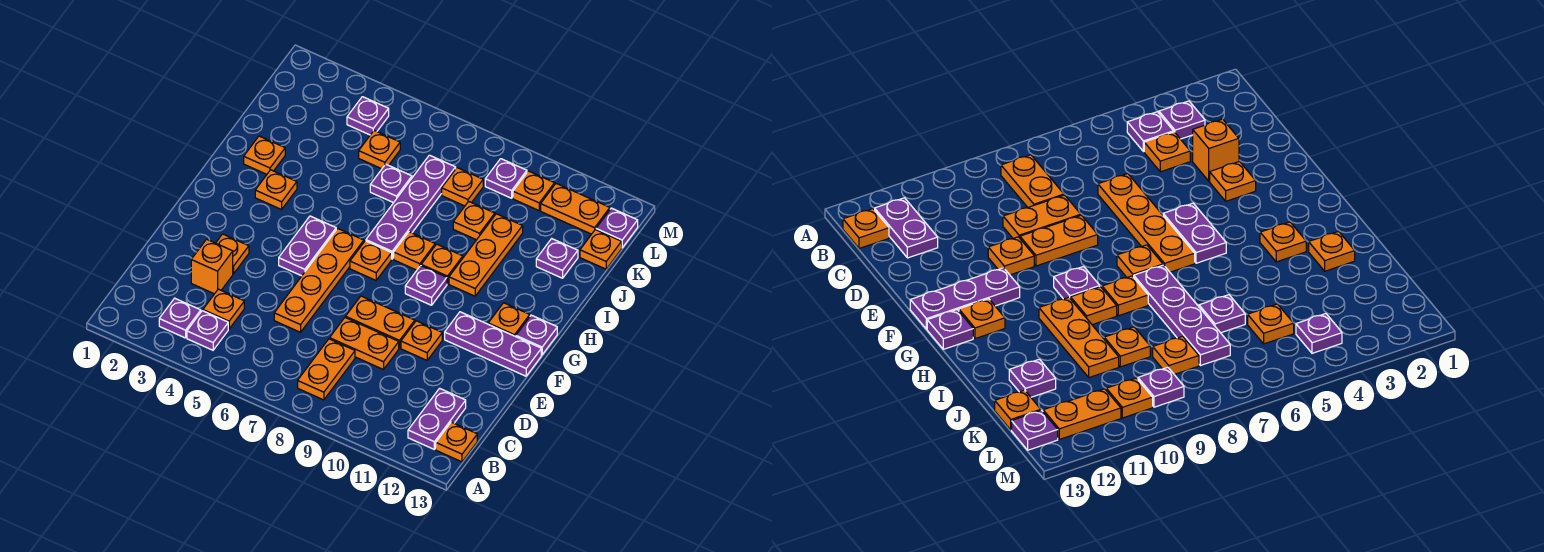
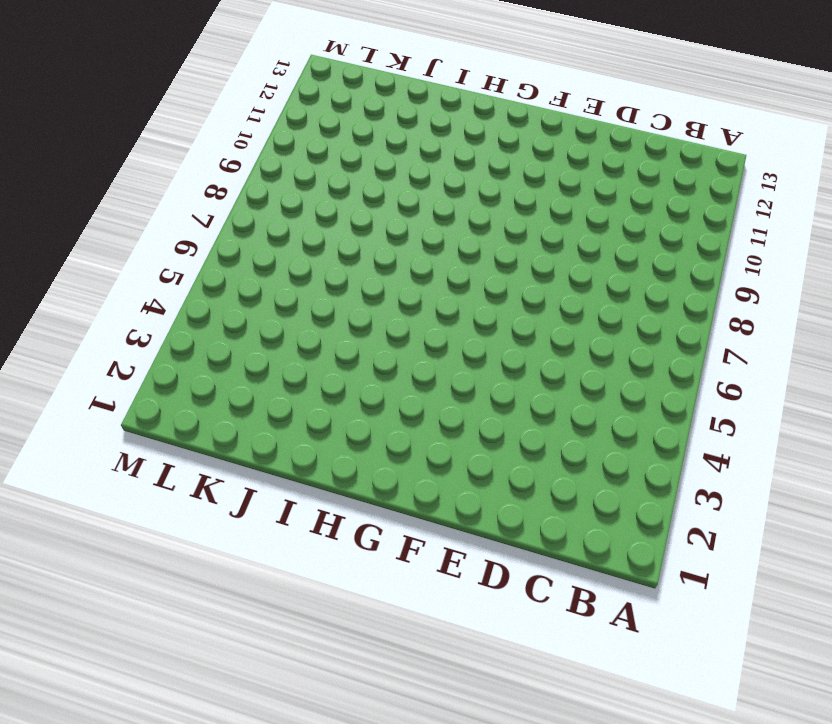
none -> purple 1x1 plate [159,298,201,338]
none -> purple 1x1 plate [187,311,228,350]
none -> orange 1x2 plate [298,339,355,400]
none -> purple 1x2 plate [408,388,466,449]

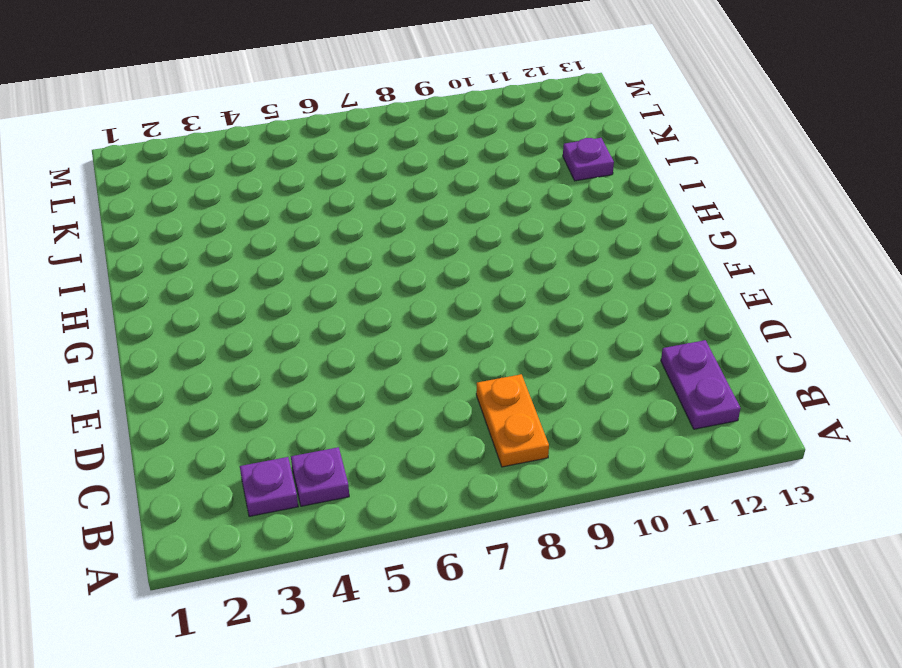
none -> orange 1x1 plate [436,422,477,462]
none -> orange 1x1 plate [203,289,244,329]
none -> orange 1x1 brick [191,239,233,294]
none -> orange 1x4 plate [274,228,364,332]

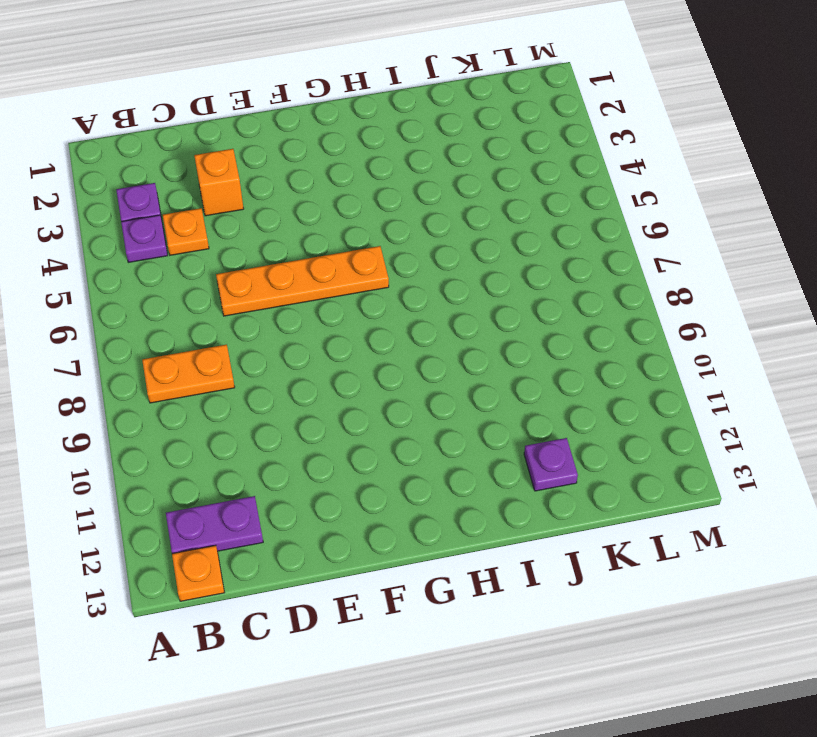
none -> orange 1x2 plate [330,317,399,370]
none -> orange 1x1 plate [216,234,249,274]
none -> orange 1x2 plate [346,296,415,348]
none -> orange 1x1 plate [401,321,442,360]

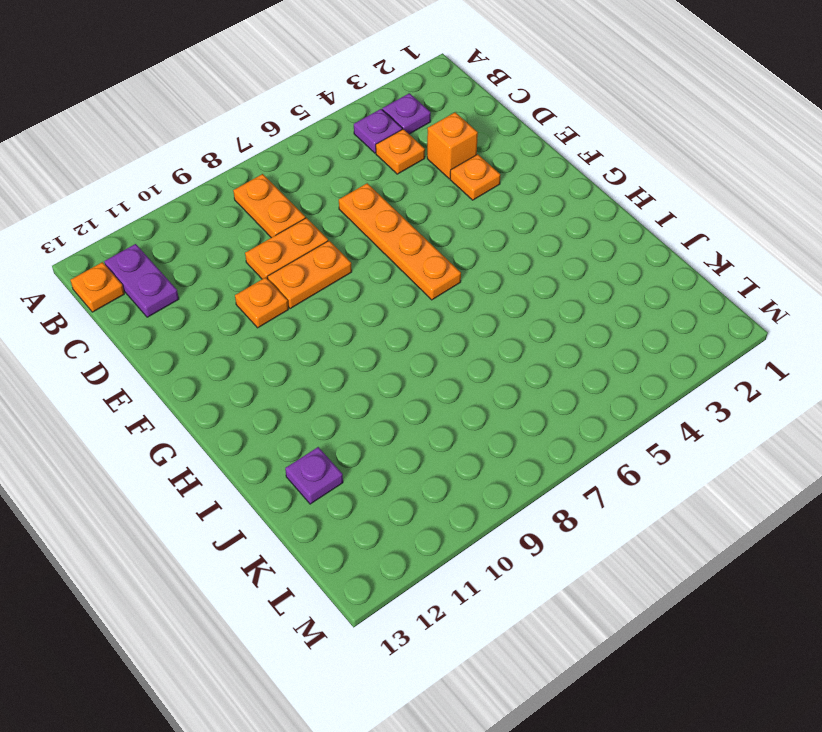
none -> purple 1x2 plate [279,216,336,276]
none -> purple 1x3 plate [445,312,541,376]
none -> orange 1x1 plate [350,241,392,280]
none -> purple 1x1 plate [405,266,447,305]

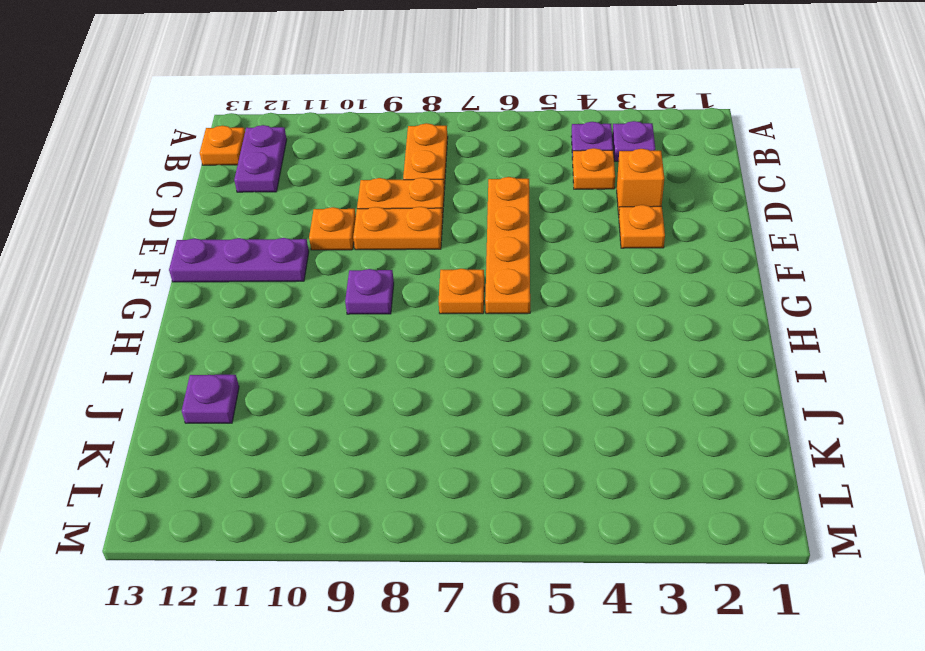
none -> purple 1x2 plate [279,216,336,276]
none -> orange 1x1 plate [488,303,530,337]
none -> purple 1x1 plate [516,315,557,355]
none -> orange 1x1 plate [255,170,297,210]

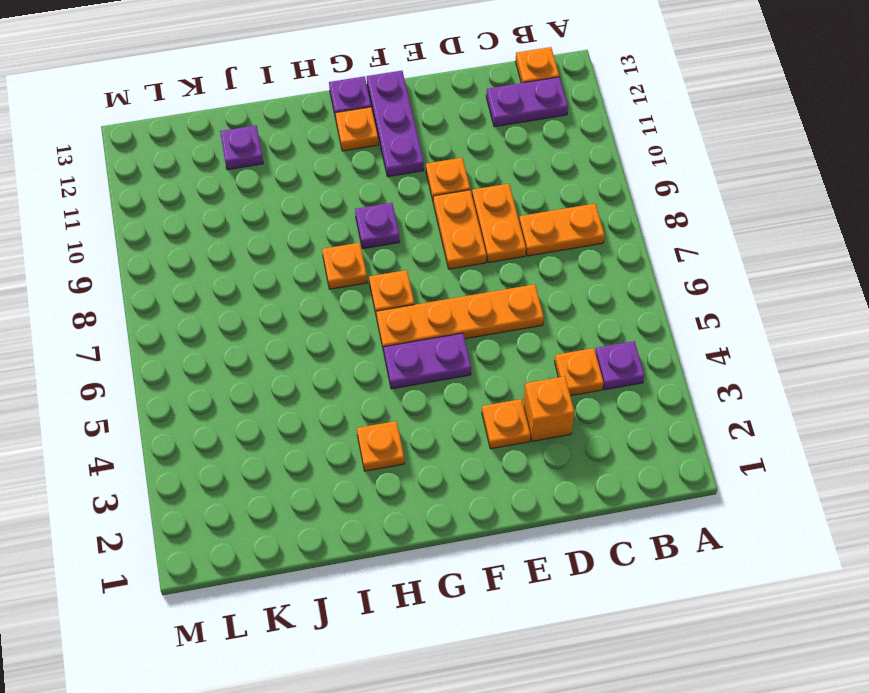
none -> purple 1x1 plate [159,298,201,338]
none -> purple 1x4 plate [366,155,456,259]
none -> orange 1x1 plate [421,244,463,284]
none -> orange 1x3 plate [449,214,523,296]

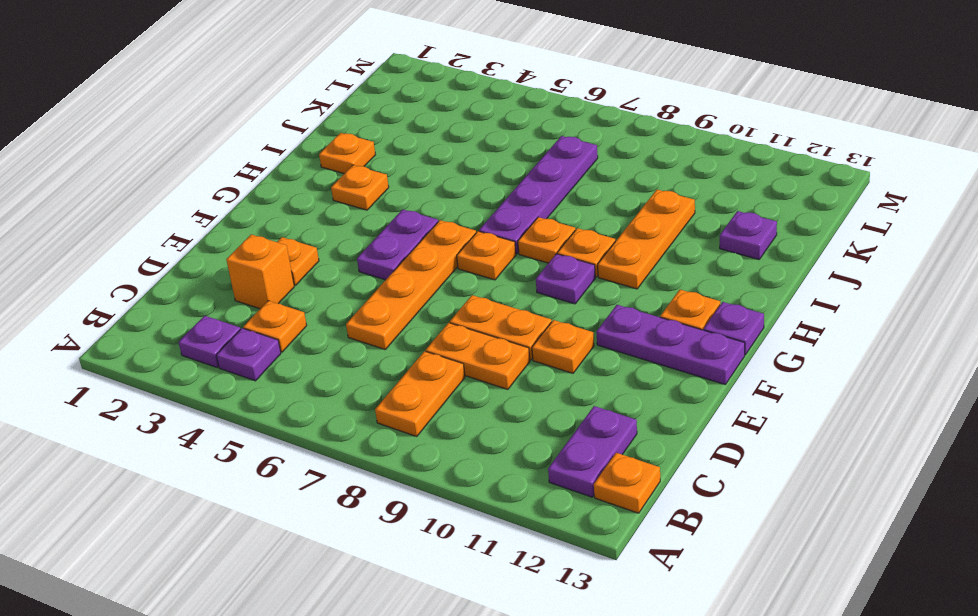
none -> purple 1x1 plate [370,164,412,203]
none -> orange 1x1 plate [453,201,495,240]
none -> orange 1x1 plate [359,131,400,169]
none -> orange 1x1 plate [442,168,483,206]

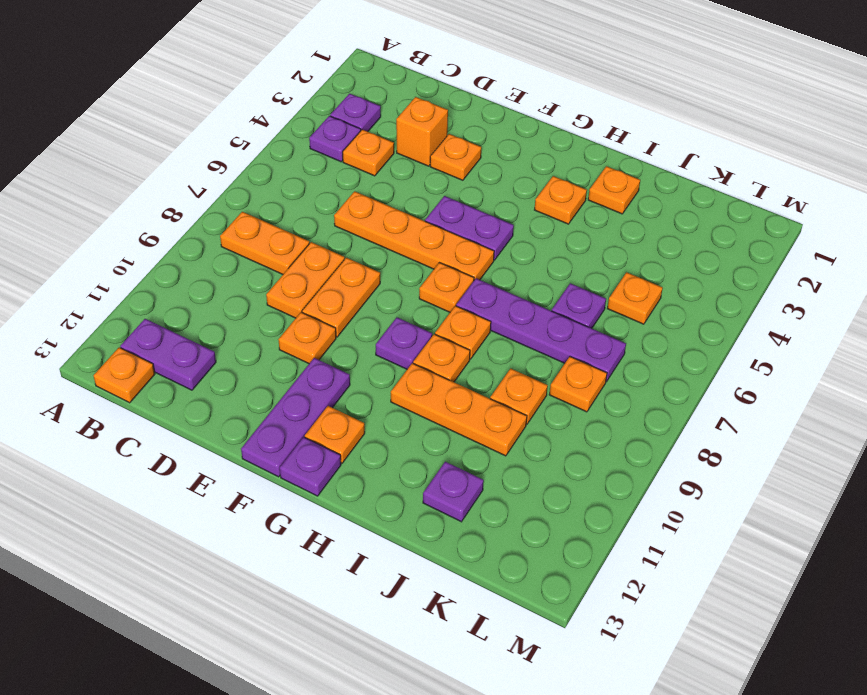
none -> orange 1x1 plate [580,230,622,269]
none -> purple 1x1 plate [347,97,389,135]
none -> purple 1x1 plate [485,159,527,198]
none -> orange 1x1 plate [513,171,555,211]

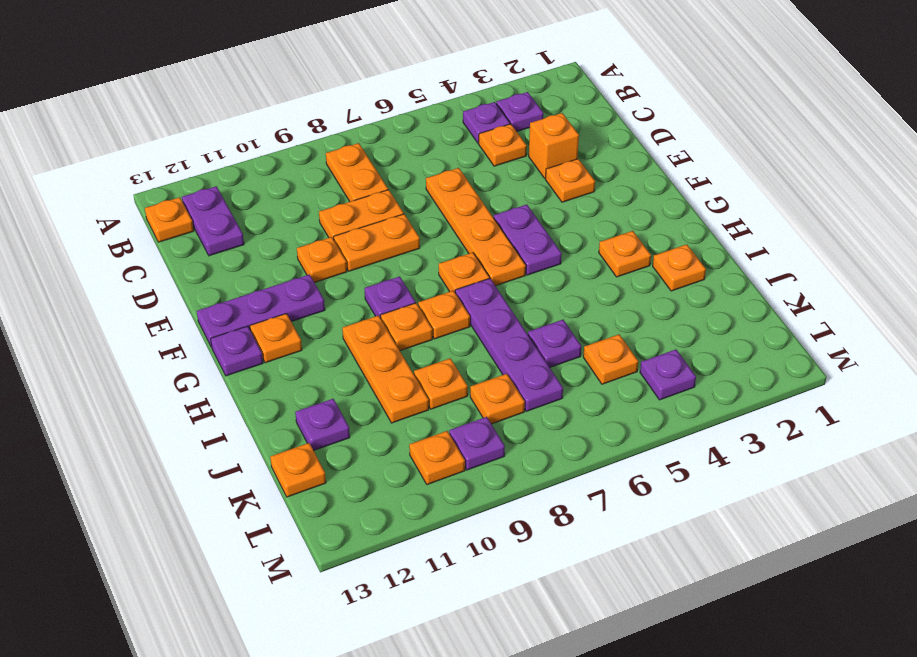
none -> orange 1x2 plate [541,184,610,234]
none -> purple 1x1 plate [596,208,638,248]

